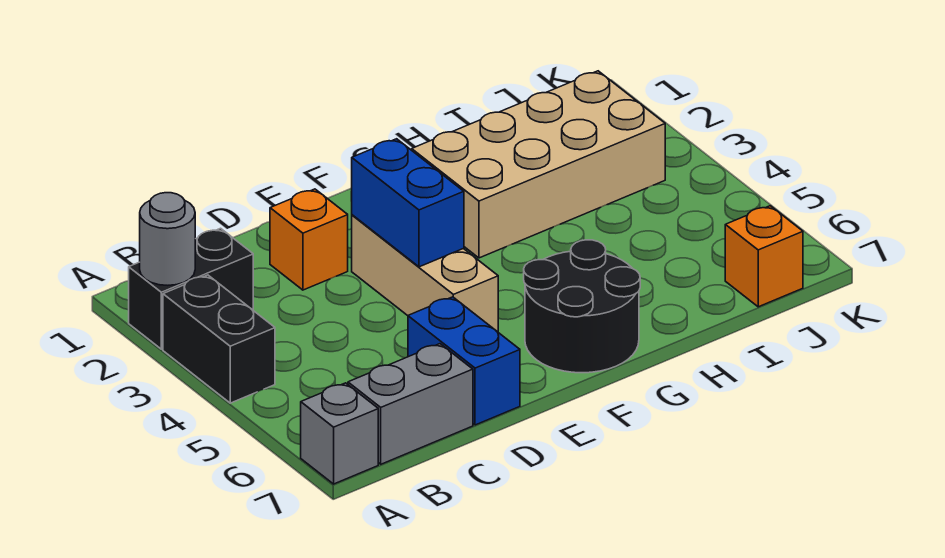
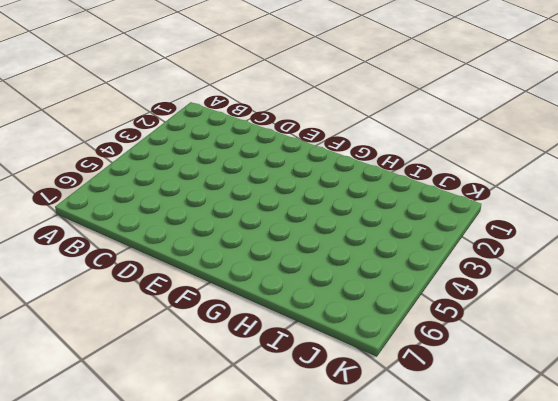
none -> black 1x2 brick [129,228,253,349]
none -> black 1x2 brick [163,275,275,403]
none -> grey 1x1 brick [301,383,378,484]

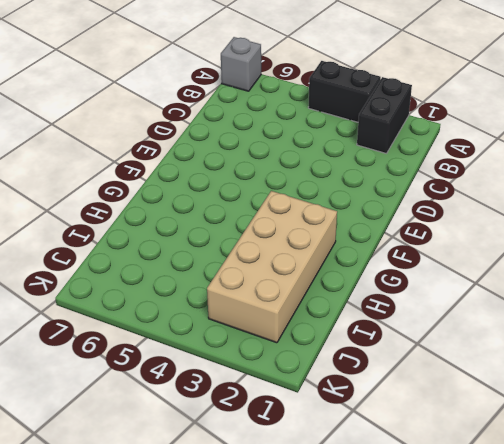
none -> grey 1x2 brick [348,344,473,464]
none -> orange 1x1 brick [270,189,348,290]
none -> blue 1x2 brick [408,297,520,425]

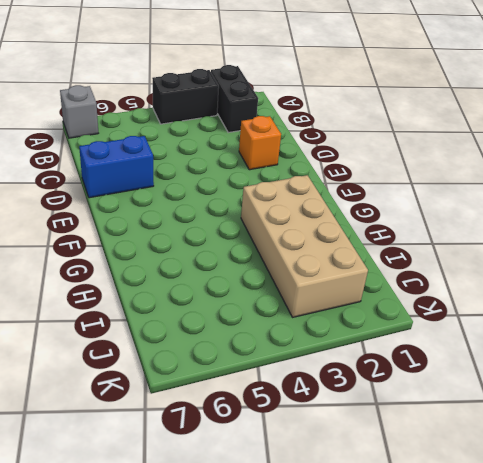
none -> grey 1x2 brick [348,344,473,464]
none -> tan 1x3 brick [352,215,498,332]
none -> black 2x2 round brick [524,240,640,373]

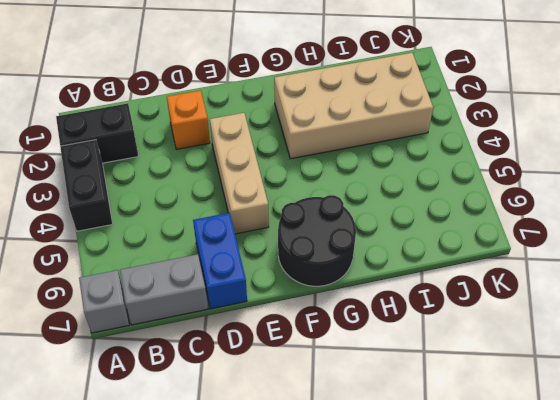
none -> orange 1x1 brick [725,206,803,307]
none -> grey 1x1 round brick [140,193,195,285]
none -> blue 1x2 brick [352,139,464,267]

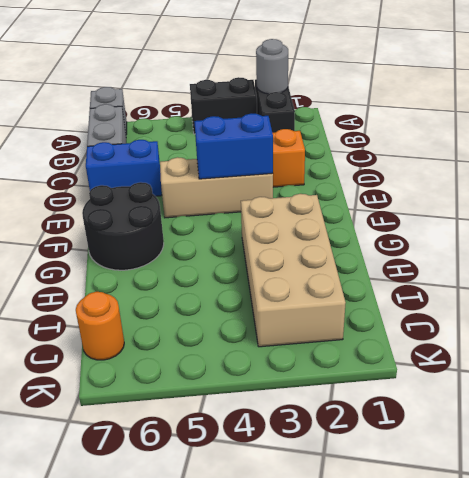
orange 1x1 round brick [76,292,124,360] -> orange 1x1 brick [725,206,803,307]

